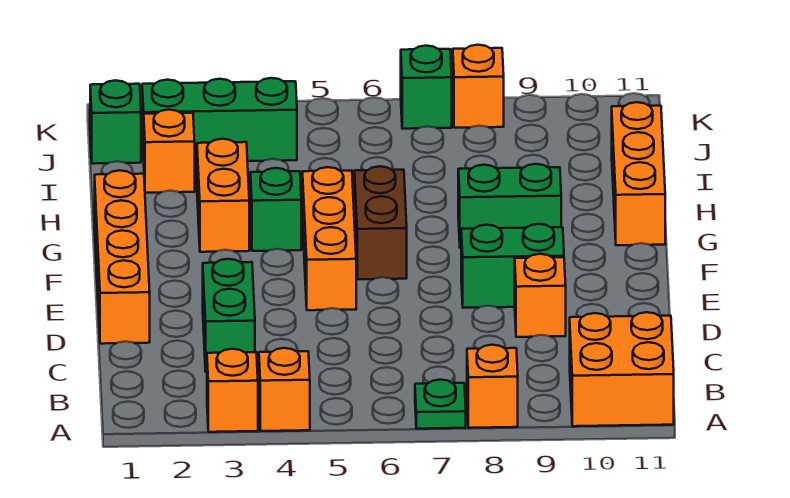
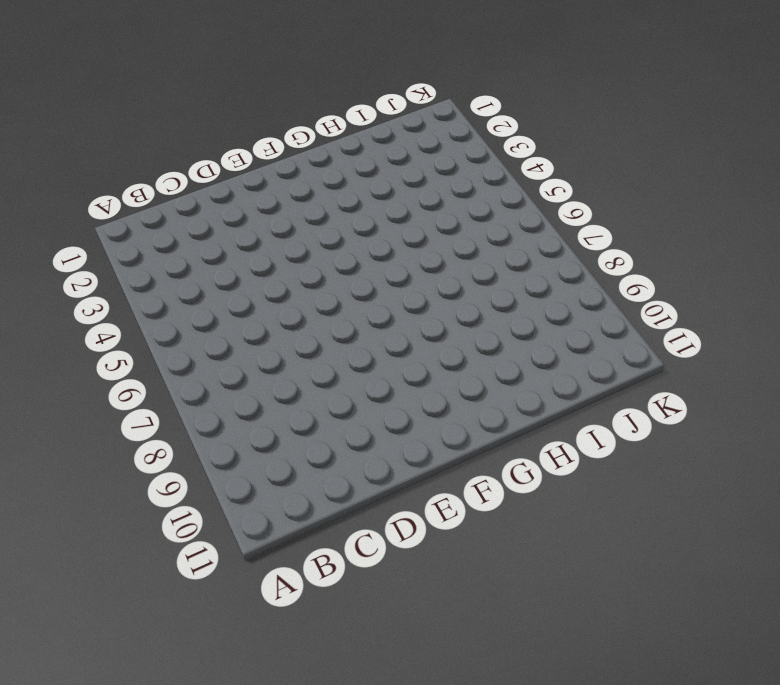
none -> orange 1x1 brick [207,349,258,432]
none -> orange 1x1 brick [259,348,310,431]
none -> green 1x1 plate [415,380,466,429]

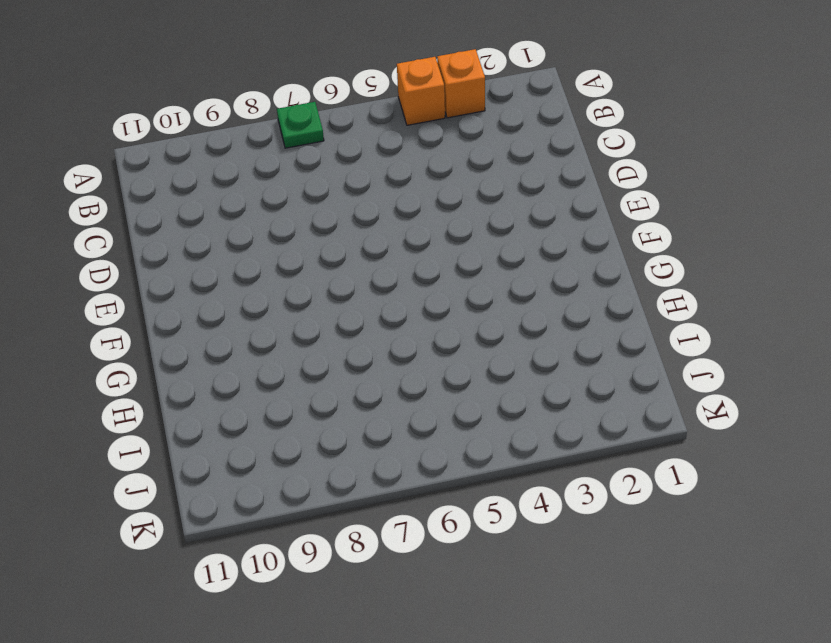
none -> orange 1x1 brick [467,345,518,428]
none -> orange 2x2 brick [570,312,674,426]
none -> green 1x2 brick [203,259,255,372]

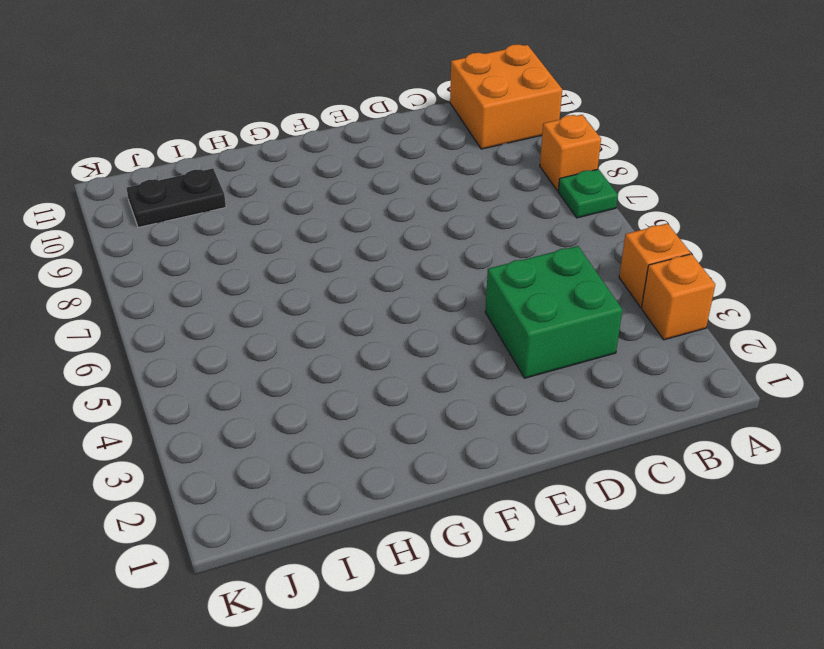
green 2x2 brick [485,246,622,378] -> green 1x2 brick [203,259,255,372]
black 1x2 plate [126,168,226,228] -> none
none -> orange 1x4 brick [95,170,150,344]
none -> orange 1x1 brick [515,254,566,337]
none -> orange 1x3 brick [302,167,356,310]

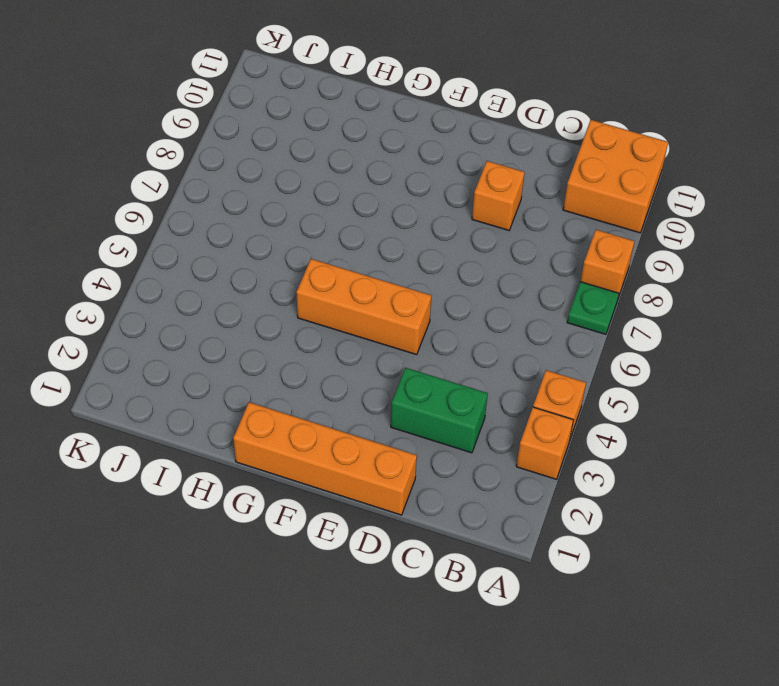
none -> green 1x2 brick [461,224,564,308]
none -> brown 1x2 brick [354,166,407,279]
none -> orange 1x2 brick [197,139,249,252]

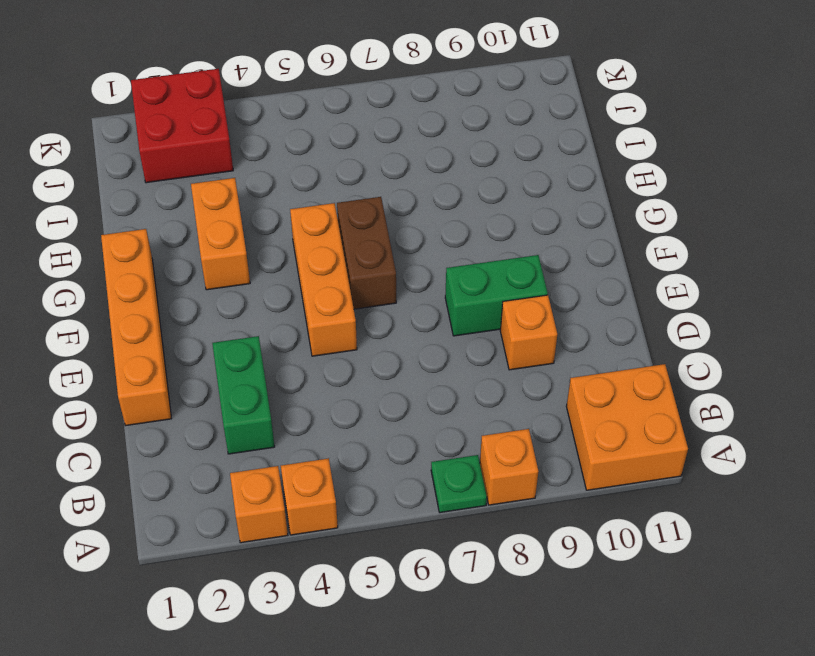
red 2x2 brick [131,69,233,183] -> green 1x3 brick [142,78,297,162]
none -> green 1x1 brick [250,168,301,251]
none -> green 1x2 brick [458,164,561,248]
none -> orange 1x3 brick [612,102,665,245]

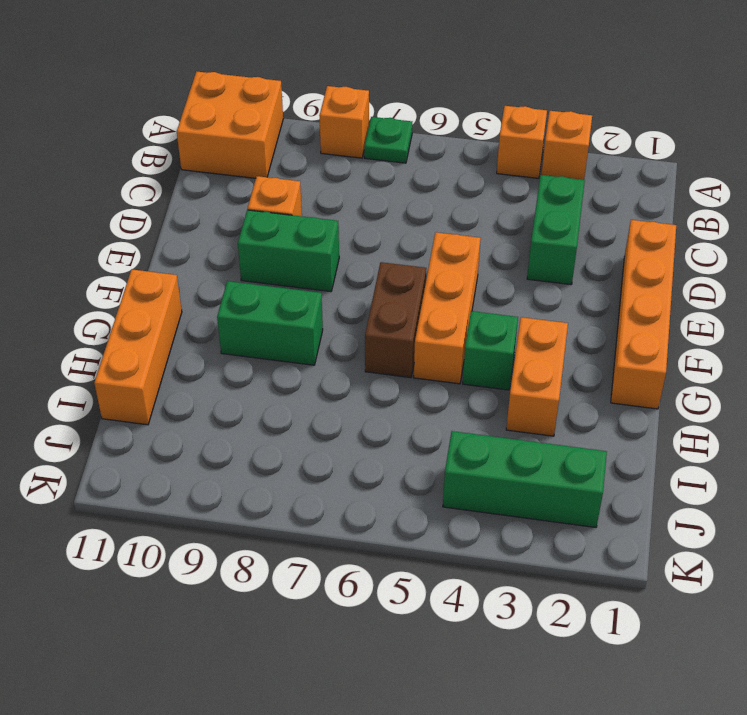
none -> orange 1x1 brick [144,110,195,193]
none -> green 1x1 brick [90,80,141,164]
none -> green 1x1 brick [401,46,452,129]

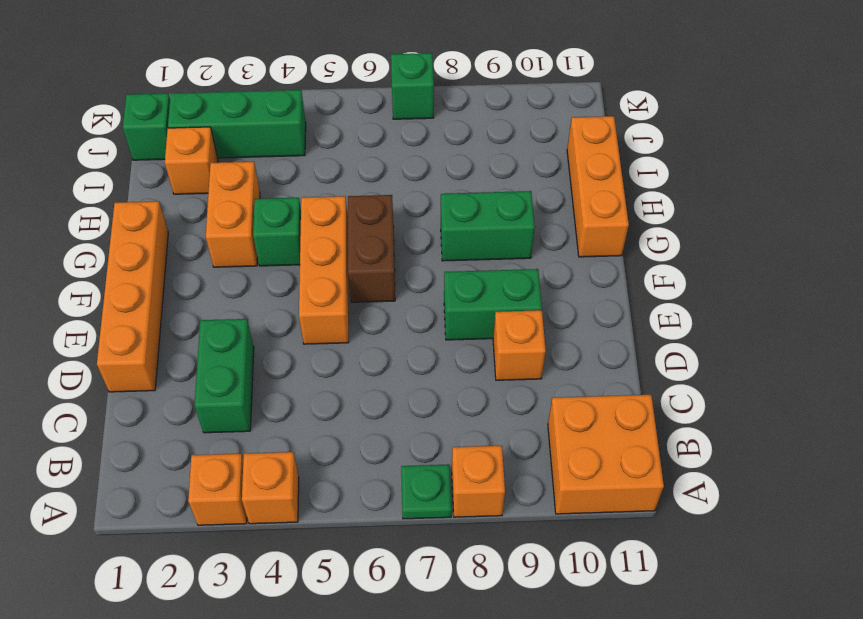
none -> orange 1x1 brick [453,45,504,128]

